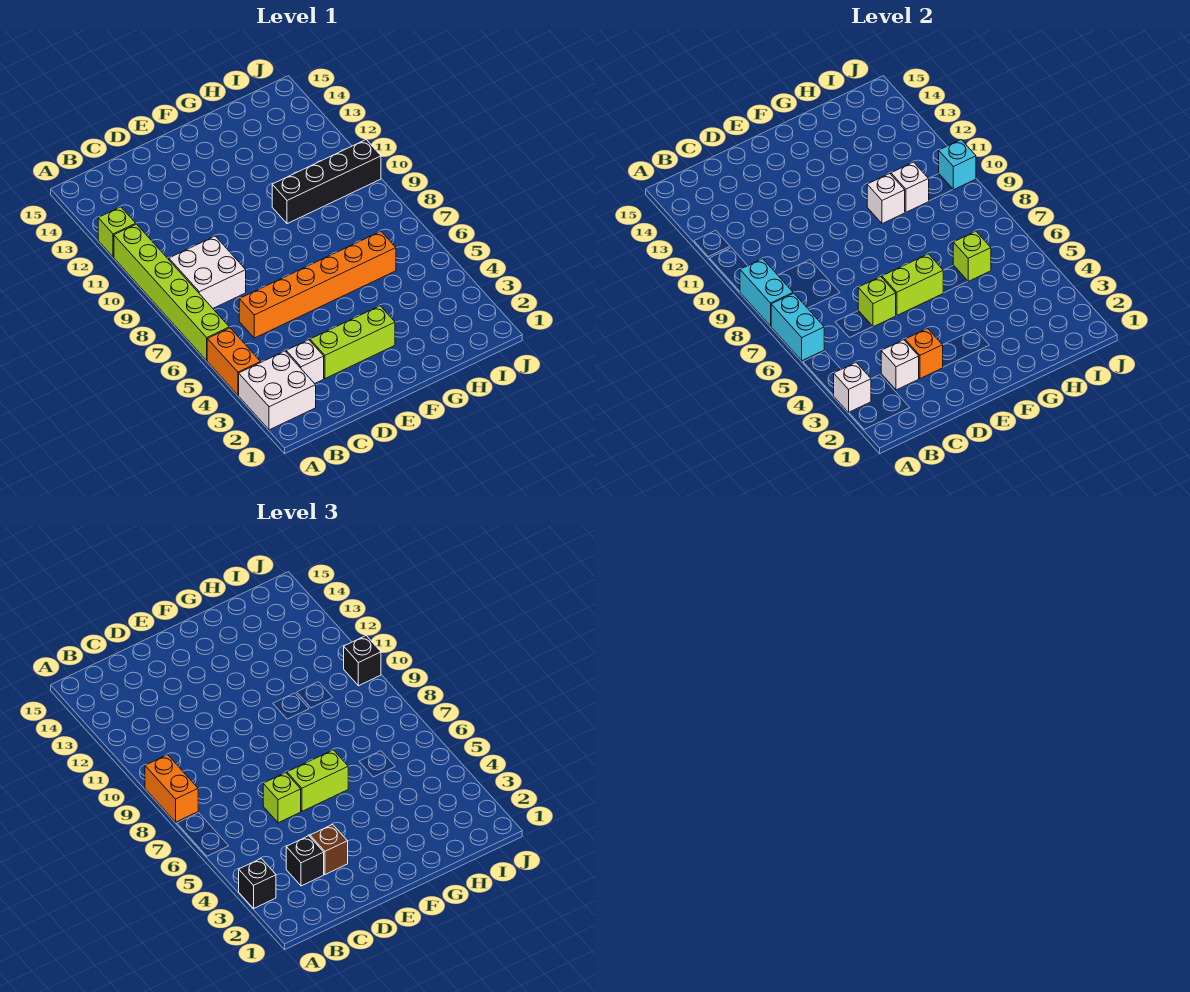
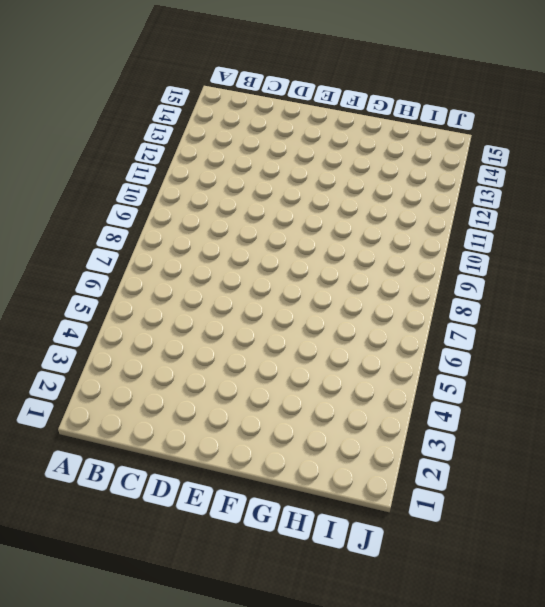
none -> white 2x2 brick [239,351,316,430]
none -> orange 1x2 brick [207,328,261,395]
none -> lime 1x6 brick [114,224,229,361]

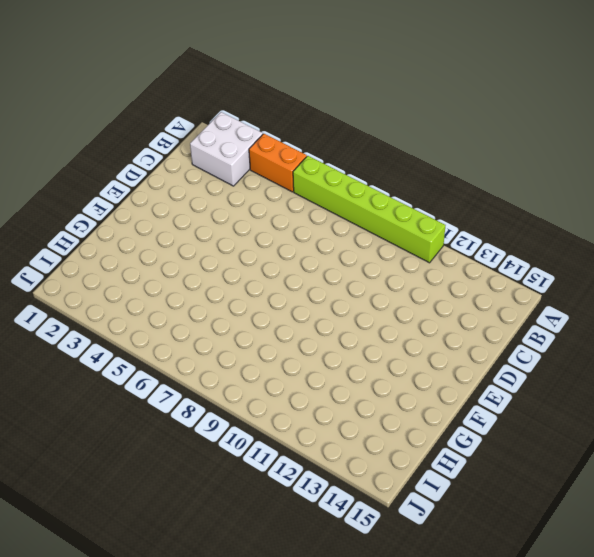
none -> lime 1x1 brick [98,207,136,257]
none -> white 2x2 brick [169,236,246,308]
none -> white 1x1 brick [286,340,324,384]

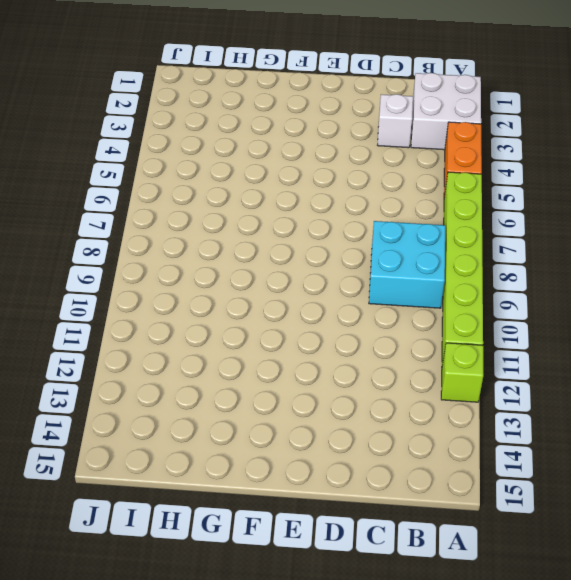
cyan 2x2 brick [369,221,445,308] -> white 2x2 brick [169,236,246,308]
none -> orange 1x6 brick [239,231,396,338]
none -> lime 1x3 brick [310,306,395,379]
none -> black 1x4 brick [272,140,381,224]

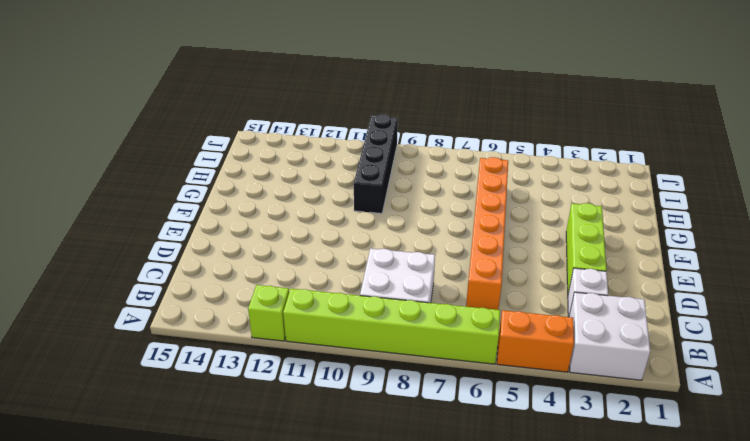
none -> white 1x1 brick [834,363,871,412]
none -> cyan 1x2 brick [771,293,824,361]
none -> cyan 1x2 brick [740,259,793,326]

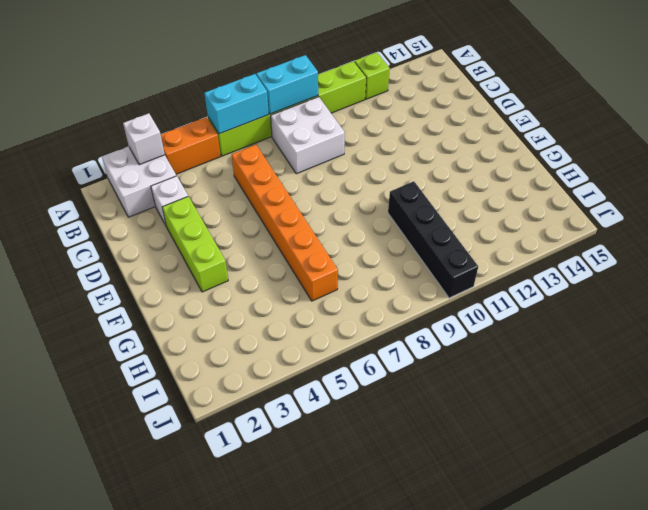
none -> white 1x1 brick [881,340,919,390]
none -> orange 1x1 brick [905,329,943,379]
none -> lime 1x1 brick [858,277,896,327]

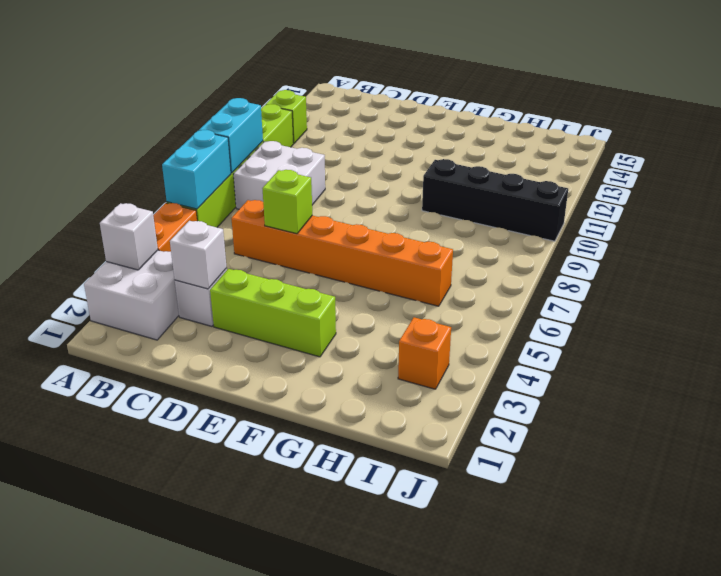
orange 1x1 brick [398,317,451,389] -> orange 1x1 brick moved to [905,329,943,379]
none -> lime 1x2 brick [882,254,943,315]
none -> white 1x1 brick [867,174,905,224]
none -> lime 1x1 brick [953,231,991,281]

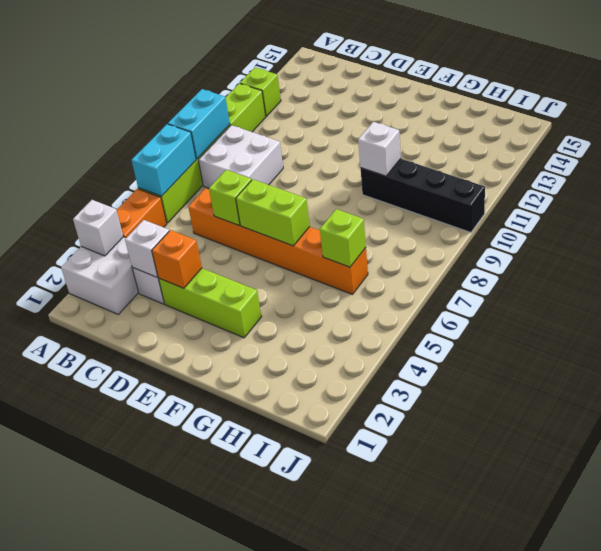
none -> white 1x1 brick [891,162,929,212]
none -> cyan 1x1 brick [939,140,976,190]
none -> black 1x1 brick [239,859,276,908]

